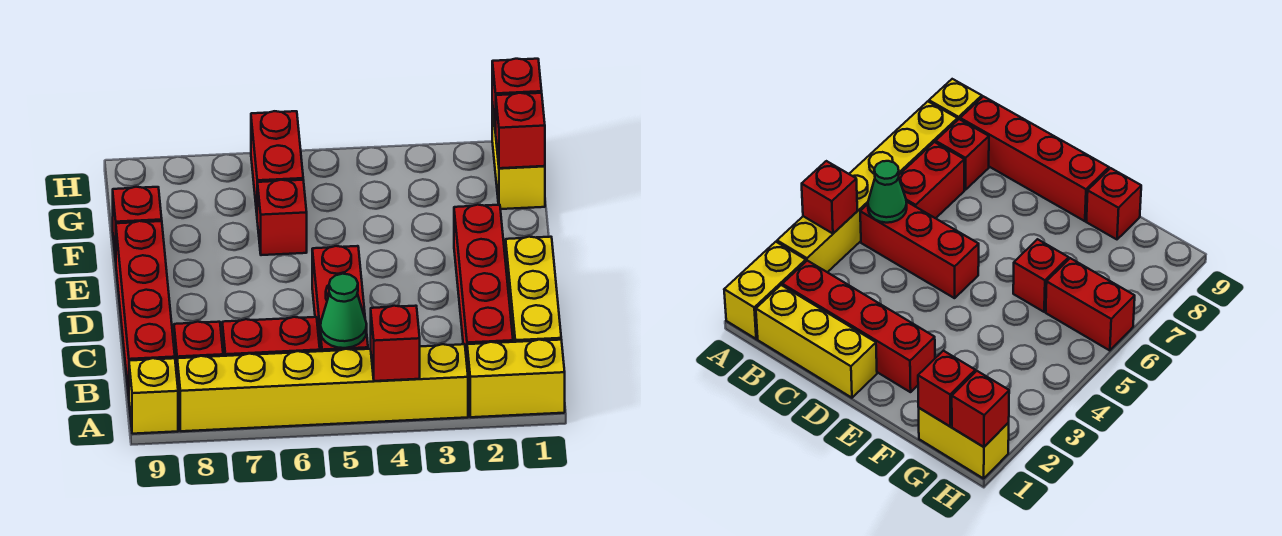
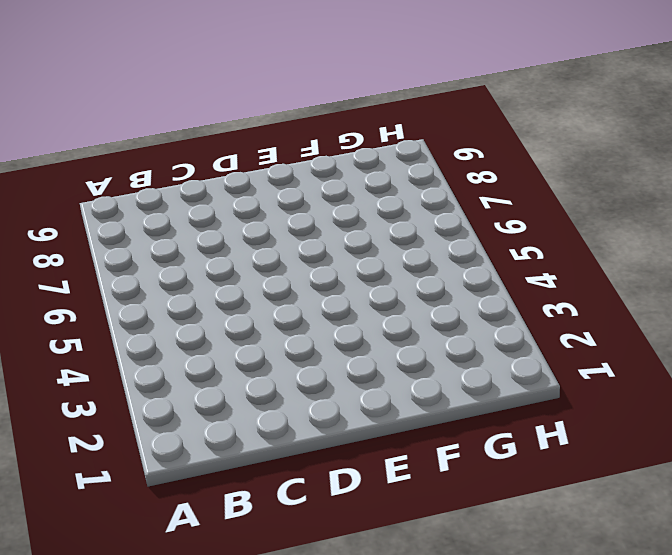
none -> yellow 1x2 brick [467,340,565,417]
none -> yellow 1x6 brick [177,344,468,431]
none -> yellow 1x1 brick [129,358,178,434]

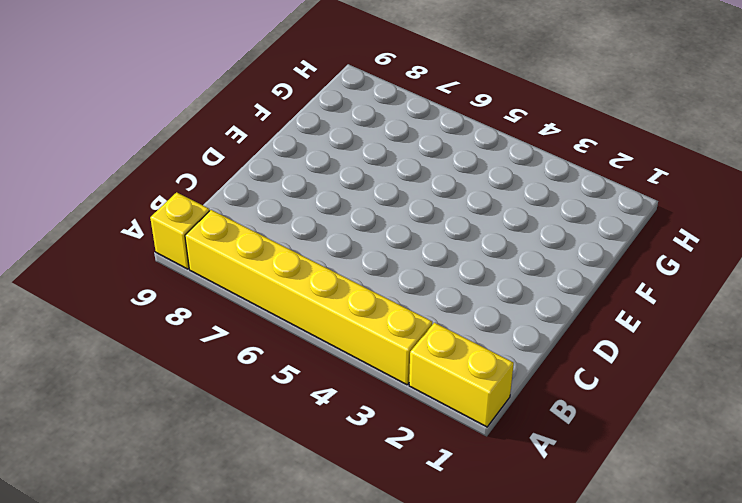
none -> yellow 1x3 brick [506,237,561,342]
none -> red 1x4 brick [454,205,513,361]
none -> red 1x3 brick [312,246,368,351]

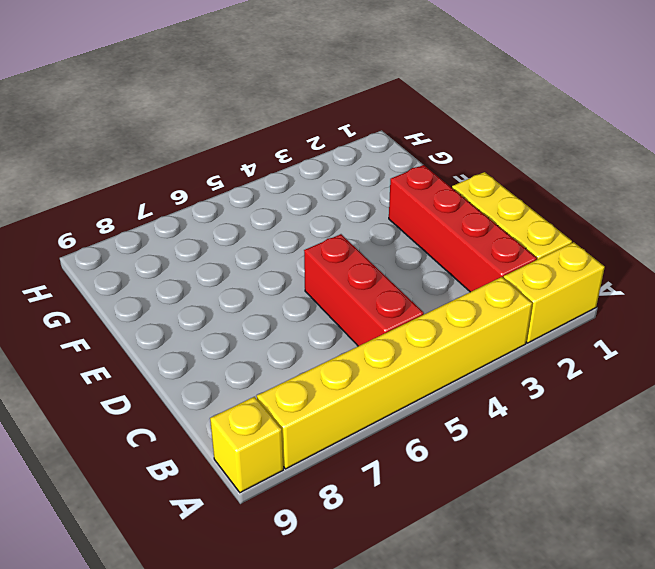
none -> red 1x2 brick [222,317,320,356]
none -> red 1x1 brick [174,322,223,374]
none -> red 1x4 brick [116,221,175,396]

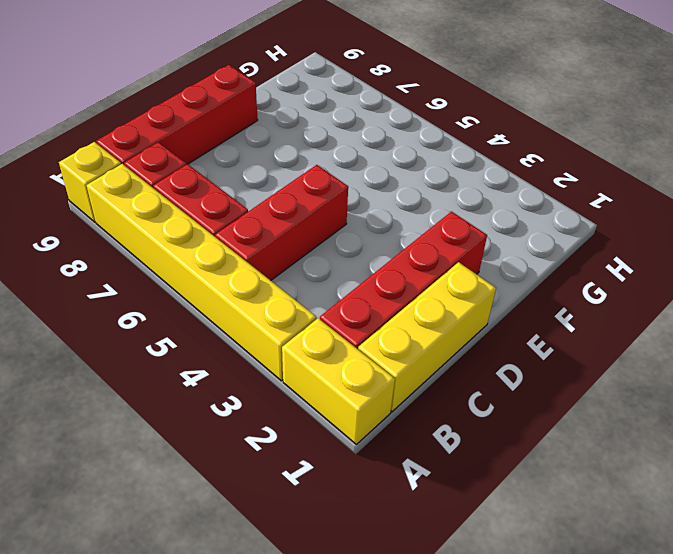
none -> red 1x1 brick [257,180,307,255]
none -> red 1x1 brick [113,187,162,260]
none -> yellow 1x2 brick [492,103,545,209]

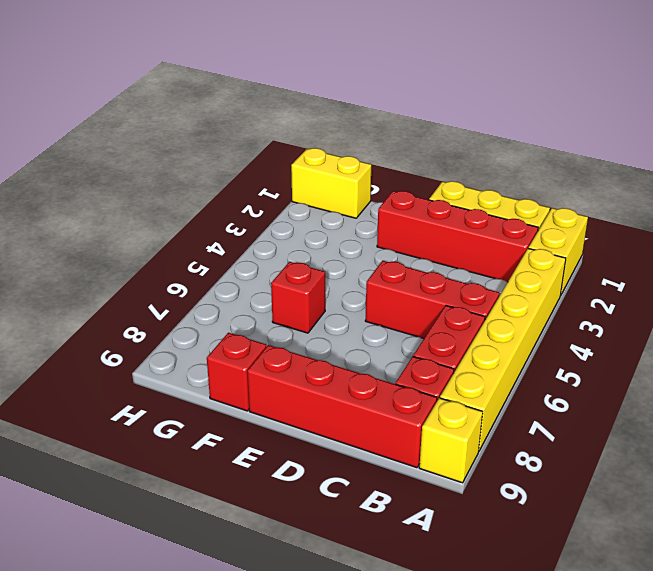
none -> red 1x2 brick [251,111,303,212]
none -> red 1x1 brick [371,306,420,381]
none -> green 1x1 cone [321,274,367,348]

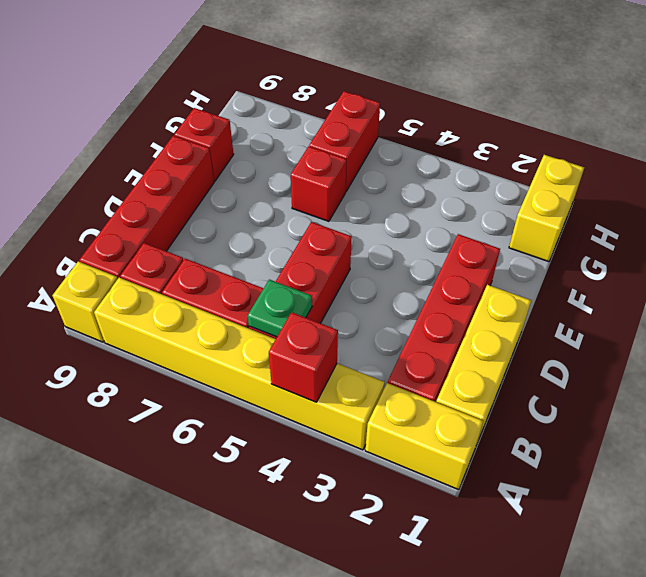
green 1x1 plate [248,280,312,337] -> green 1x1 cone [321,274,367,348]
none -> red 1x1 brick [496,93,545,168]
none -> red 1x1 brick [492,59,542,133]

